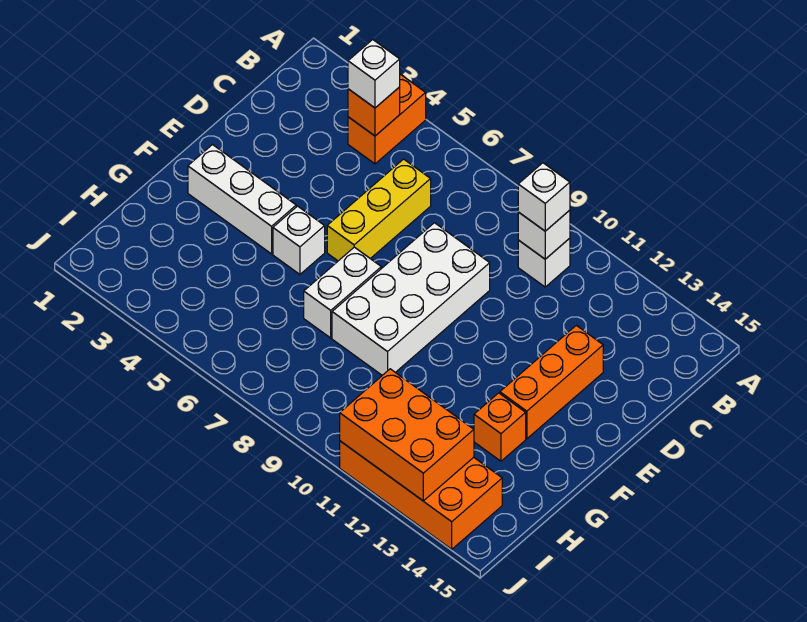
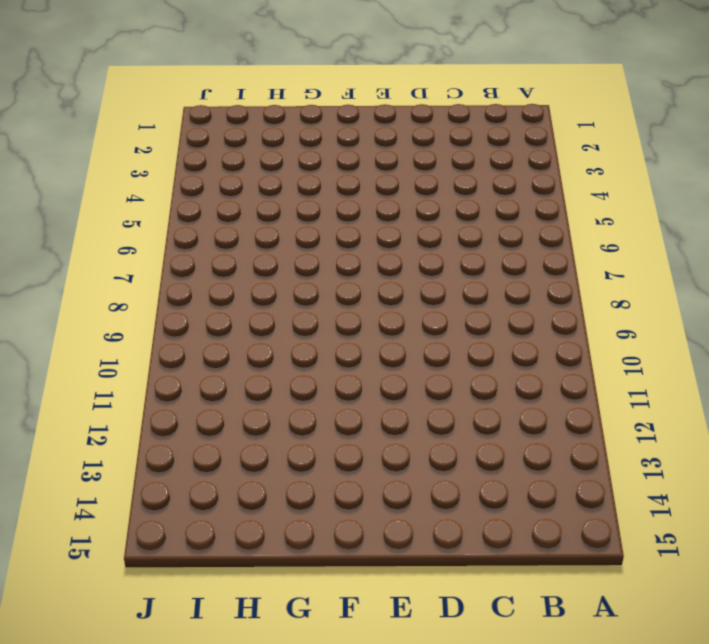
none -> orange 1x2 brick [348,74,426,164]
none -> white 1x1 brick [518,238,570,287]
none -> yellow 1x3 brick [327,159,431,261]

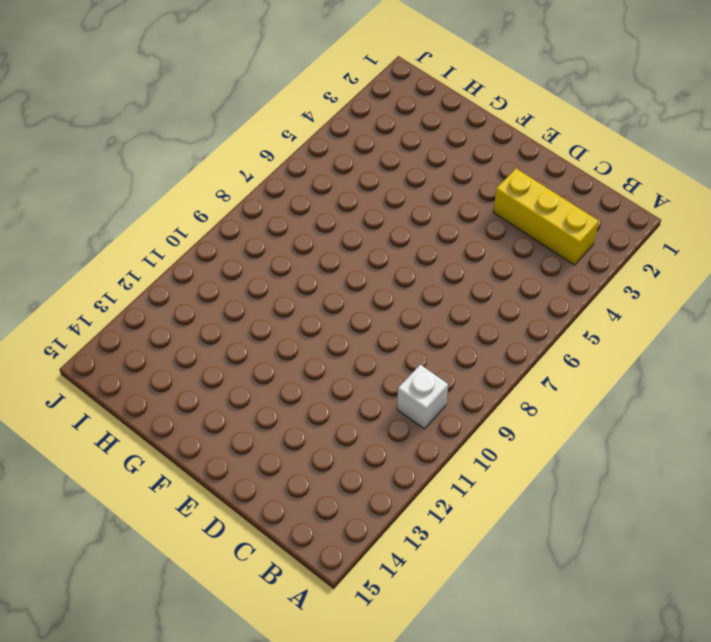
yellow 1x3 brick [493,169,599,265] -> yellow 1x3 brick moved to [327,159,431,261]
none -> orange 1x2 brick [348,74,426,164]
none -> white 2x4 brick [332,223,490,375]
none -> orange 1x3 brick [500,325,603,439]

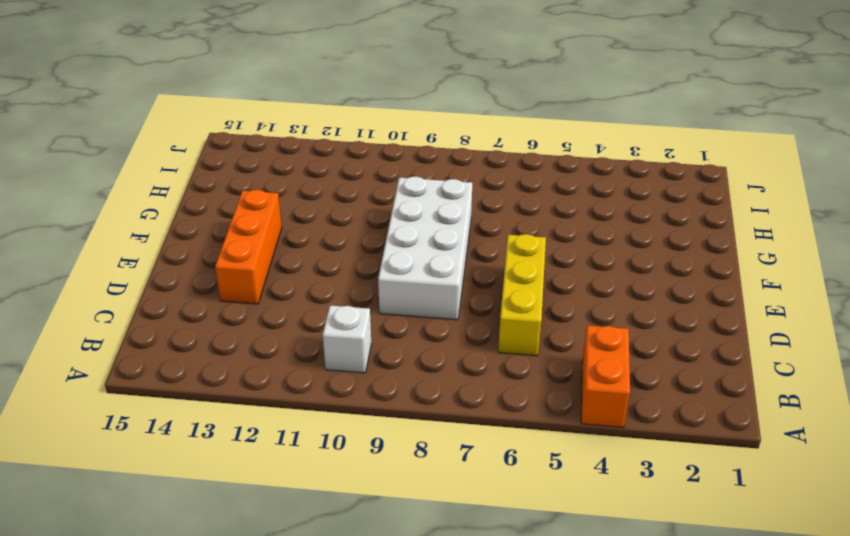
none -> white 1x3 brick [188,145,296,254]
none -> white 1x1 brick [273,206,325,274]
none -> white 1x2 brick [304,247,381,338]

